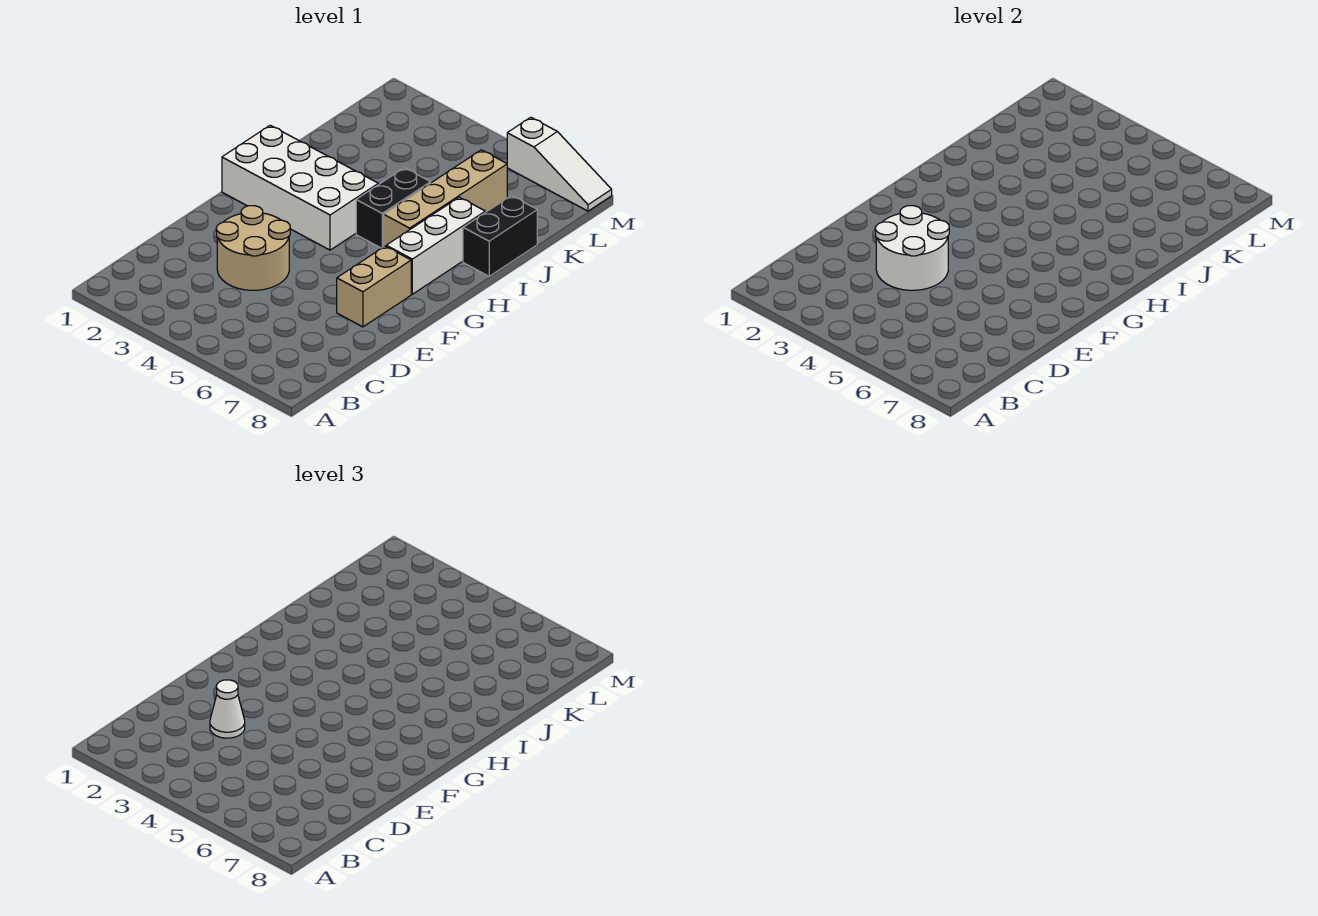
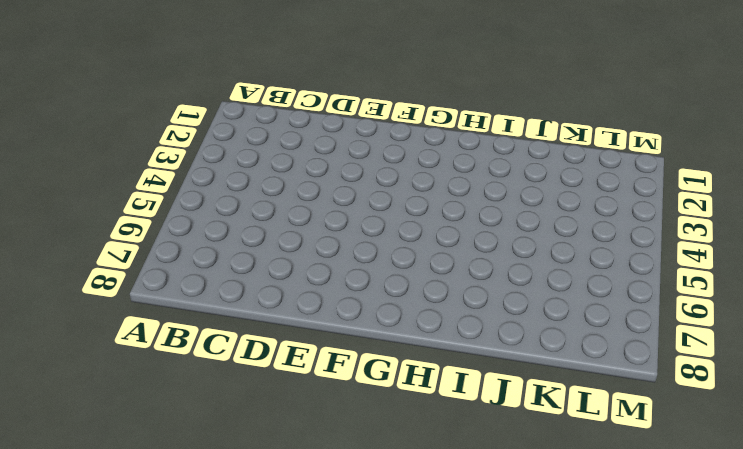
none -> tan 2x2 round brick [216,206,290,290]
none -> tan 1x2 brick [337,246,411,327]

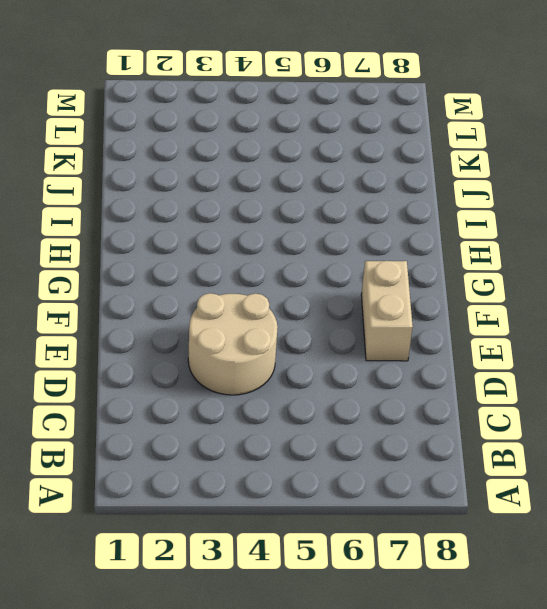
none -> white 2x4 brick [222,125,378,250]
none -> white 1x3 brick [386,197,485,294]

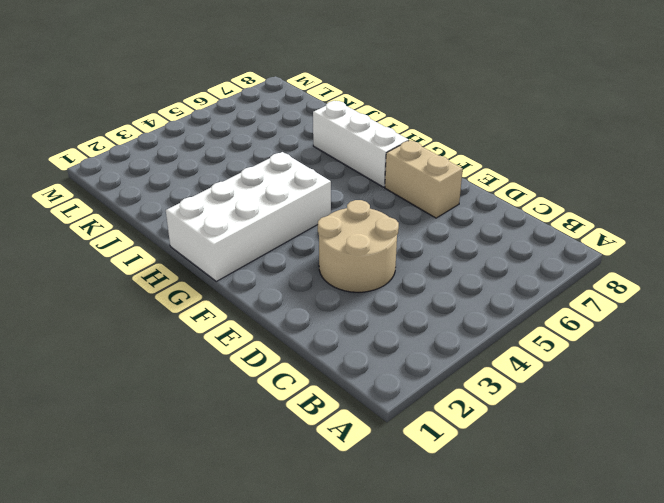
none -> black 1x2 brick [356,168,431,248]
none -> tan 1x4 brick [384,150,507,246]

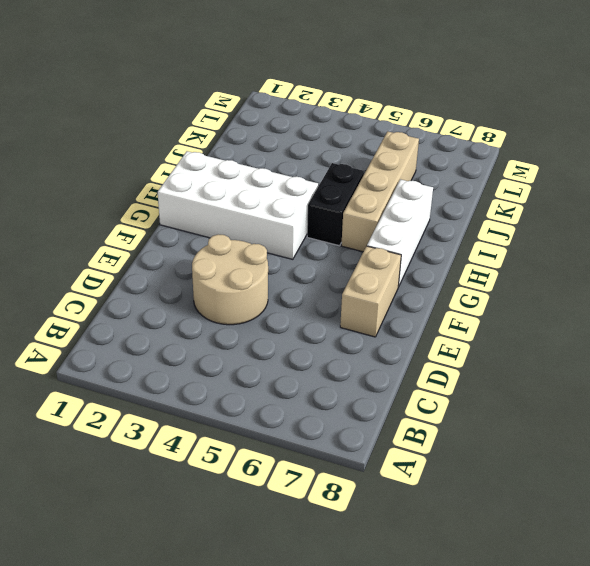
none -> black 1x2 brick [463,196,537,276]
none -> white 1x3 slope [507,117,612,211]

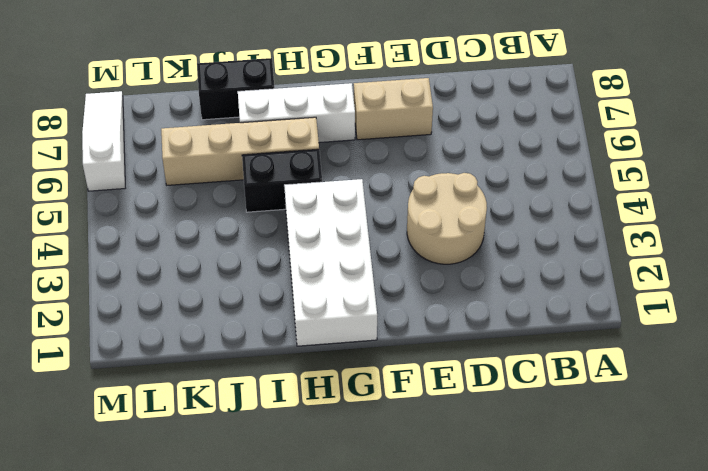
none -> white 2x2 round brick [875,206,949,290]
none -> white 1x1 cone [210,680,245,738]

